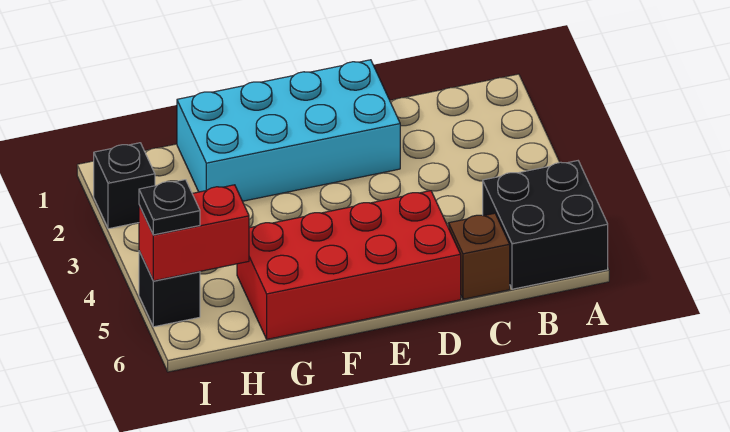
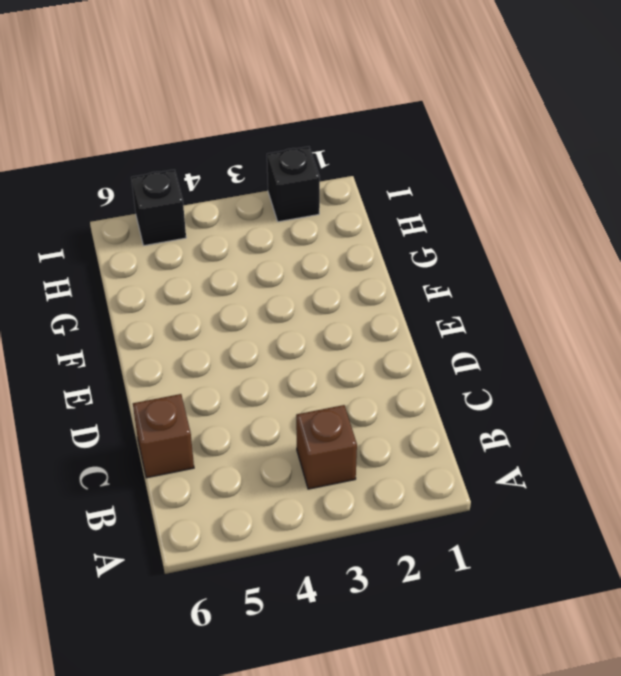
brown 1x1 brick [296,405,357,489] -> none
none -> black 2x2 brick [483,161,608,289]
none -> cyan 2x4 brick [177,60,400,201]

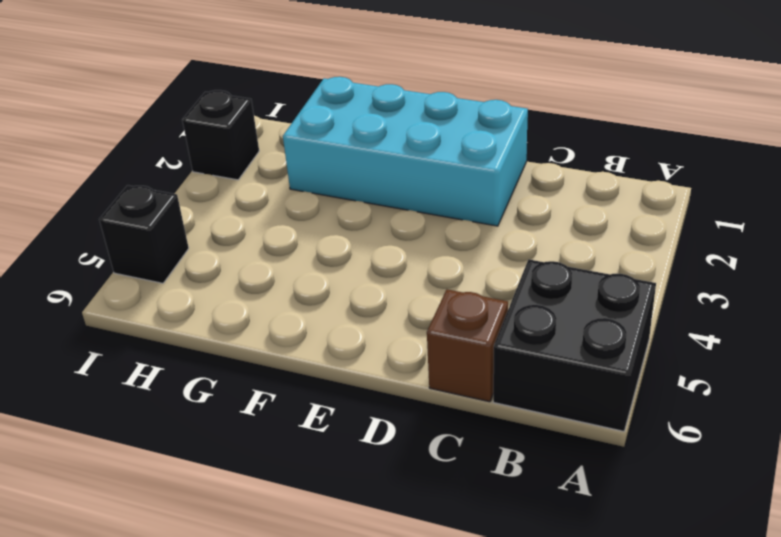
none -> red 2x4 brick [237,191,461,339]
none -> red 1x2 brick [139,185,249,281]

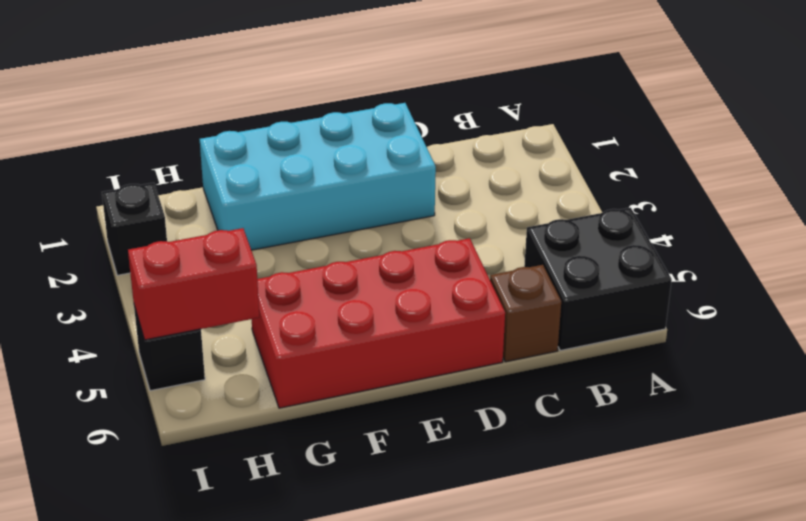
none -> black 1x1 plate [139,180,200,235]

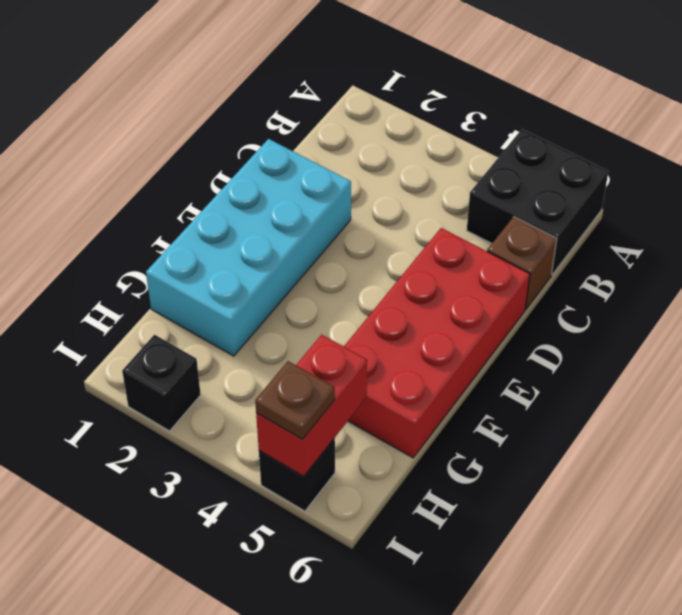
brown 1x1 plate [255,361,335,439] -> black 1x1 plate [139,180,200,235]

